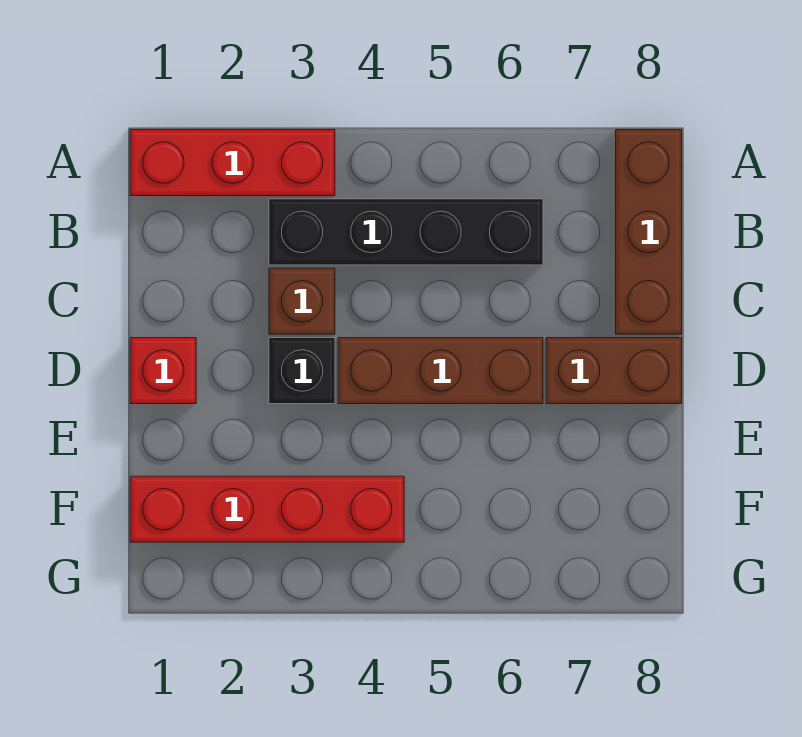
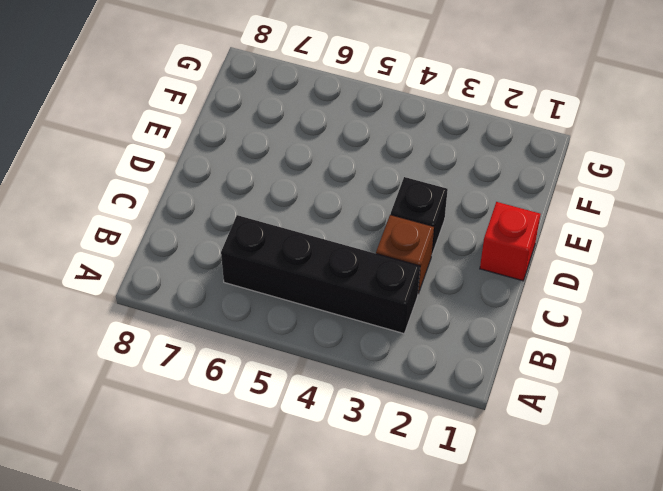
none -> red 1x3 brick [130,130,335,196]
none -> brown 1x3 brick [616,130,682,334]

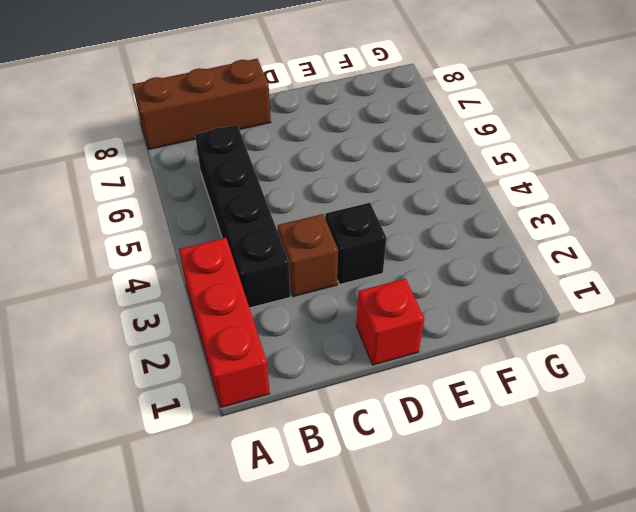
none -> brown 1x3 brick [338,338,543,404]
none -> brown 1x2 brick [546,338,682,404]

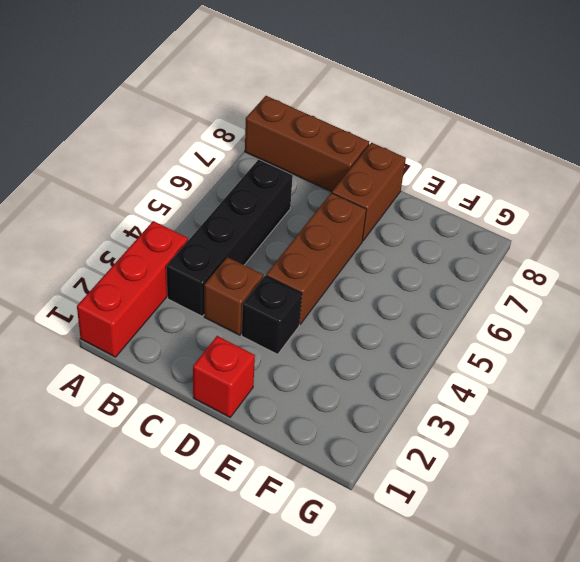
none -> red 1x4 brick [130,476,404,542]

